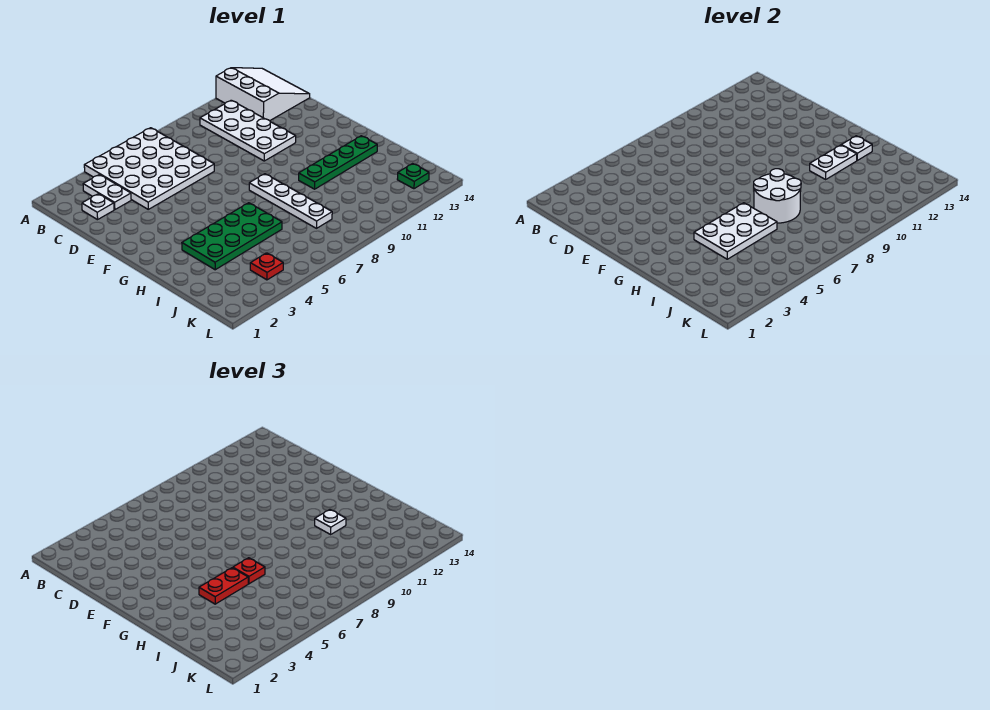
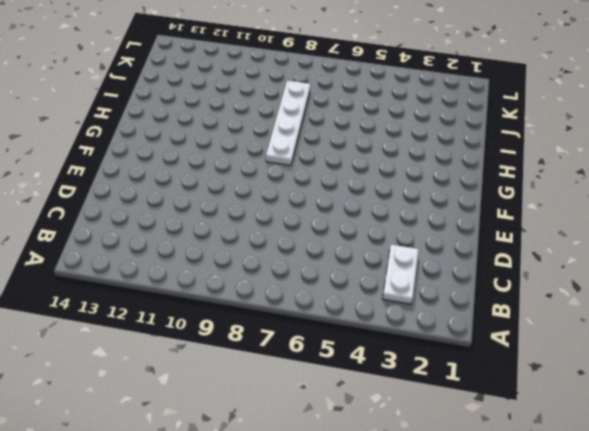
none -> white 4x4 plate [84,128,214,209]
none -> white 3x3 slope [216,68,310,121]
none -> white 2x4 plate [200,100,296,161]

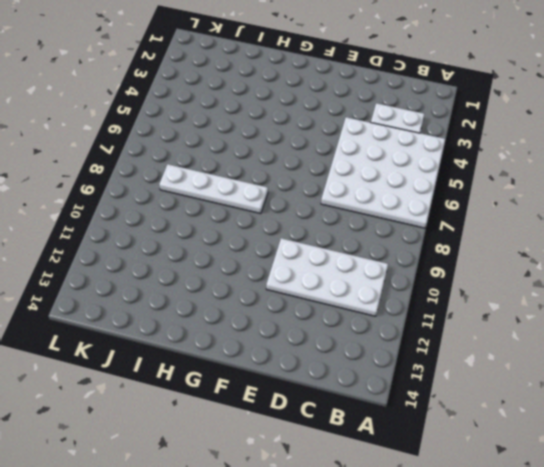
none -> white 3x3 slope [216,68,310,121]
none -> white 1x1 plate [82,194,114,220]
none -> green 2x4 plate [182,203,282,270]

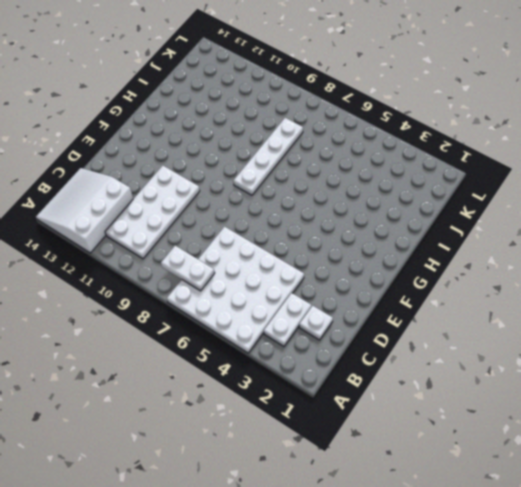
white 1x2 plate [161,246,215,291] -> white 1x2 plate moved to [810,145,857,179]
none -> green 2x4 plate [182,203,282,270]
none -> green 1x4 plate [299,136,377,189]
none -> red 1x1 plate [250,253,283,280]

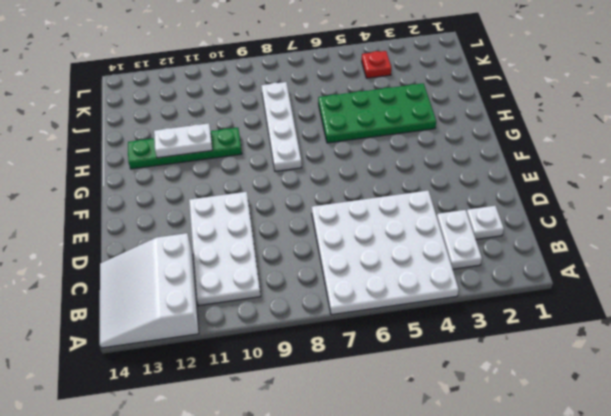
none -> green 1x1 plate [397,164,429,189]
none -> white 2x3 plate [694,203,777,259]
none -> white 2x2 round brick [753,169,801,223]

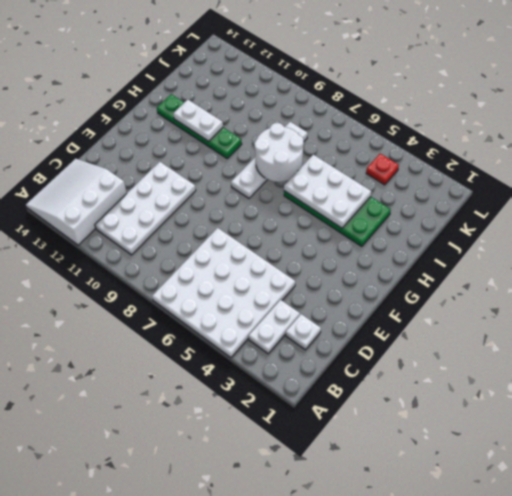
none -> green 1x1 plate [397,164,429,189]
none -> white 1x1 plate [842,136,872,160]
none -> red 1x2 plate [199,568,248,604]

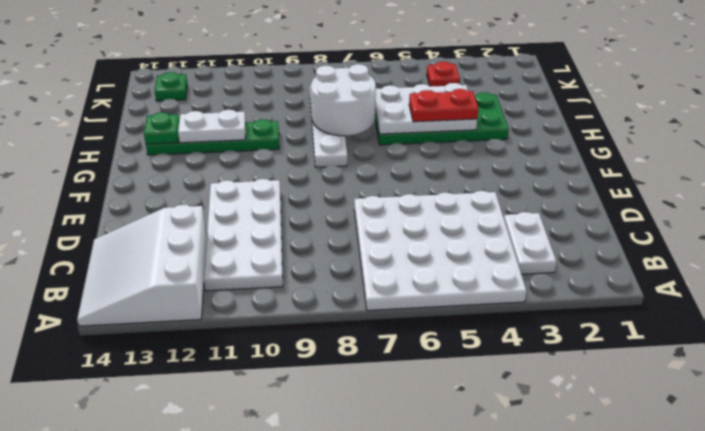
green 1x1 plate [144,112,179,144] -> white 1x1 plate [842,136,872,160]
none -> white 1x1 plate [82,194,114,220]
none -> red 1x1 plate [233,558,265,584]
none -> white 1x1 plate [315,510,346,534]

